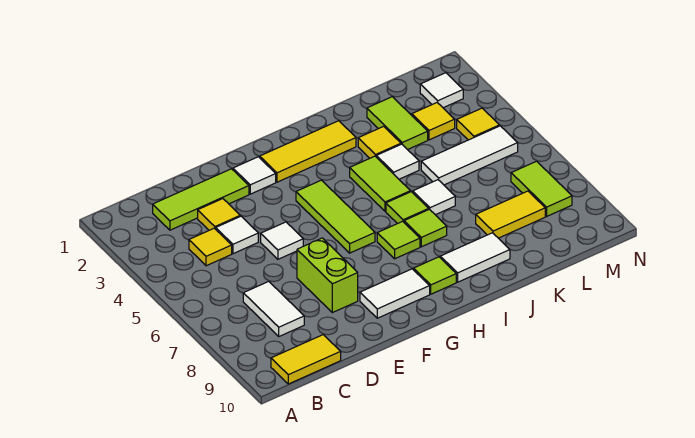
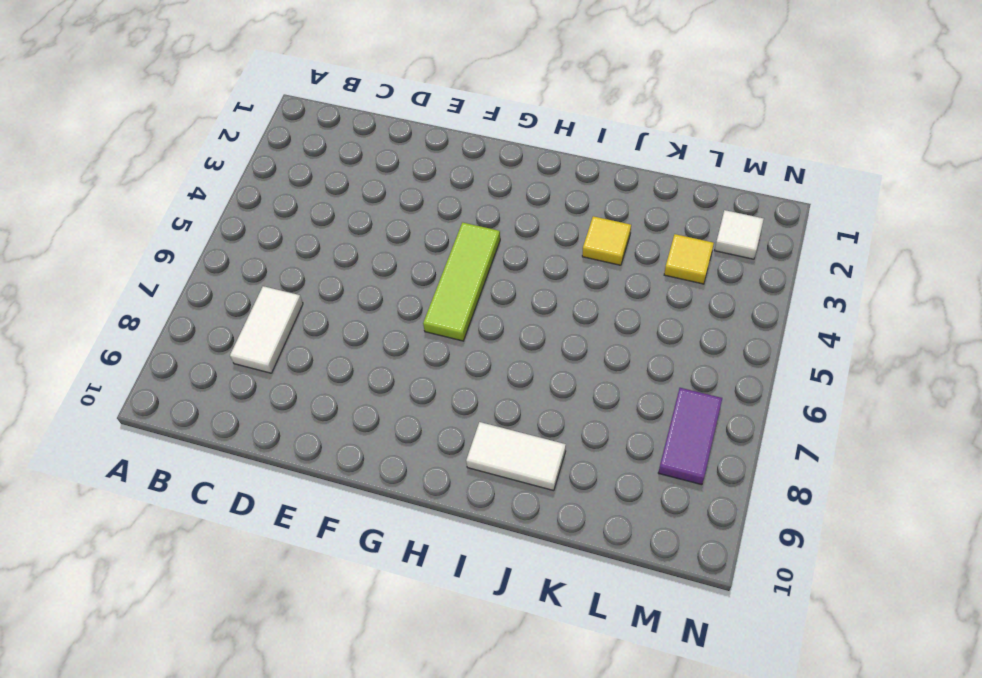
purple 1x2 tile [658,388,722,485] -> lime 1x2 tile [511,161,572,216]
none -> yellow 1x2 tile [271,335,341,384]
none -> lime 1x3 tile [153,169,249,230]
none -> yellow 1x1 tile [189,228,232,266]

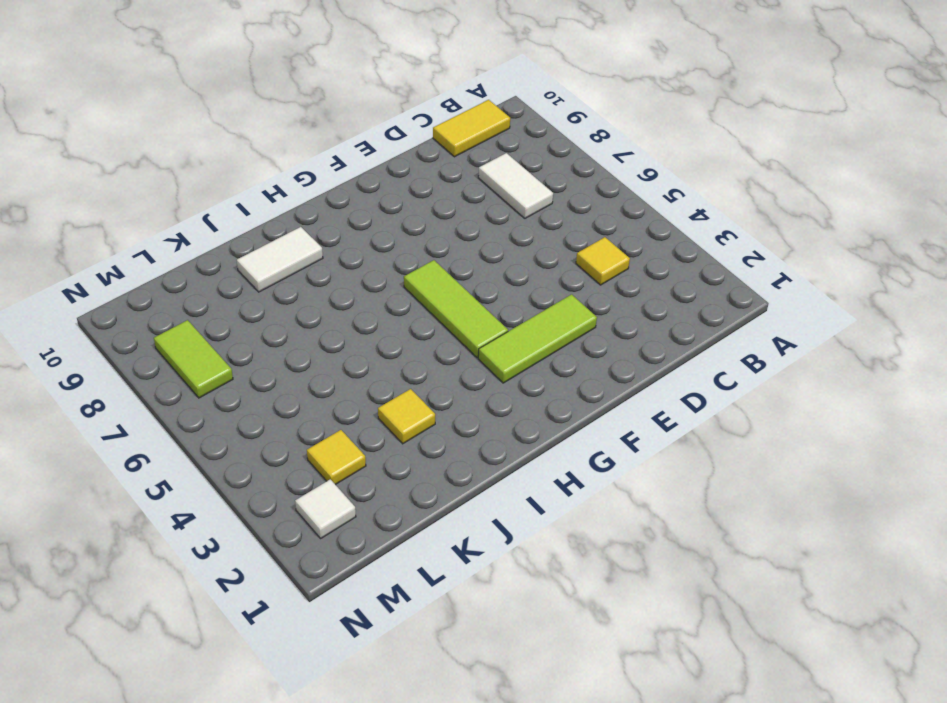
lime 1x3 tile [478,294,597,383] -> lime 1x3 tile moved to [153,169,249,230]
none -> yellow 1x1 tile [198,199,240,230]
none -> white 1x1 tile [216,216,258,254]
none -> white 1x1 tile [261,222,303,259]

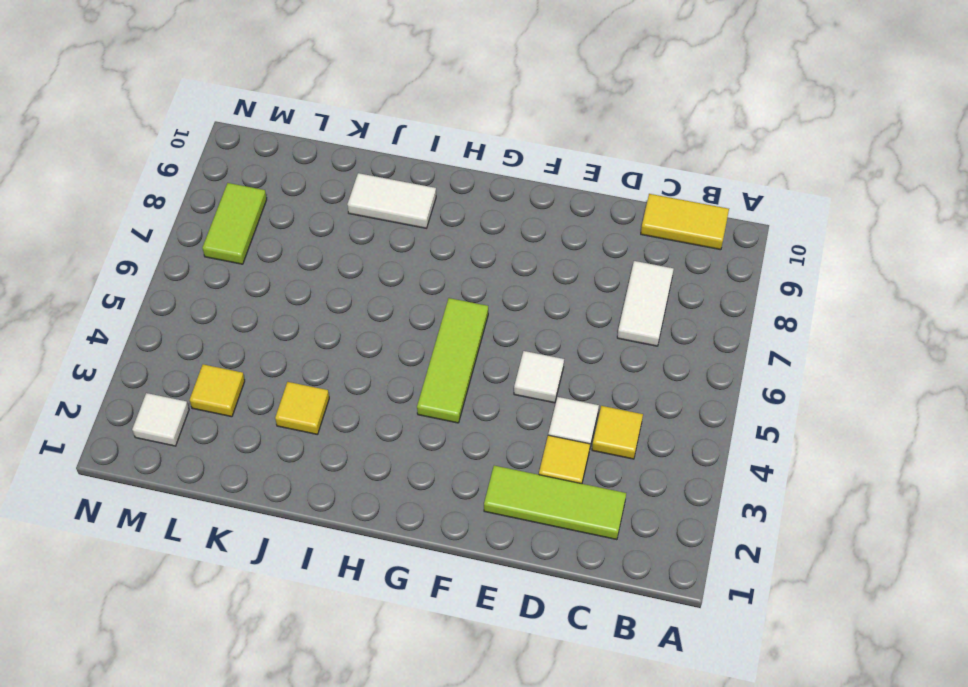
none -> lime 1x2 brick [297,238,358,313]
none -> white 1x1 tile [233,157,276,194]
none -> white 1x2 tile [360,269,430,318]

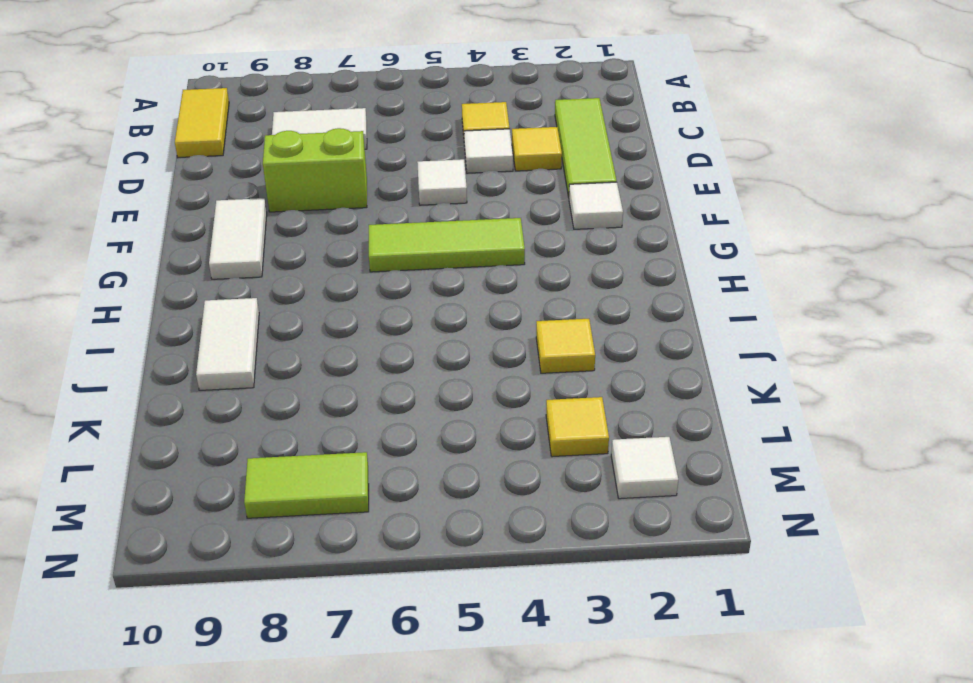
none -> yellow 1x3 tile [260,121,356,182]
none -> lime 1x1 tile [377,221,420,259]
none -> lime 1x1 tile [414,257,456,294]

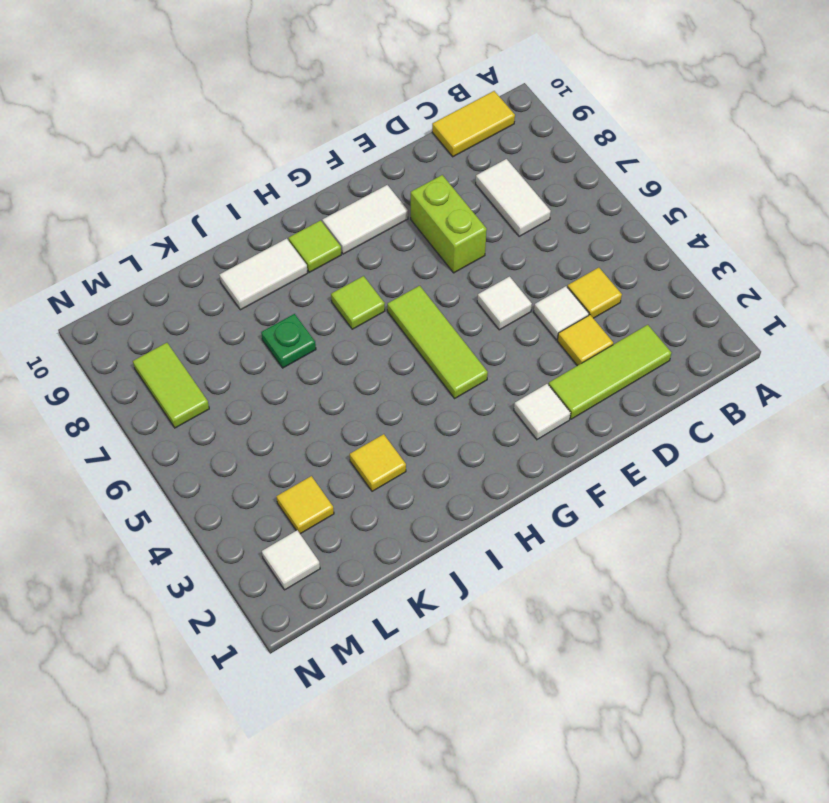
green 1x1 plate [261,314,316,368] -> none
none -> yellow 1x3 tile [260,121,356,182]
none -> lime 1x2 tile [350,156,411,211]
none -> lime 1x1 tile [386,192,429,224]

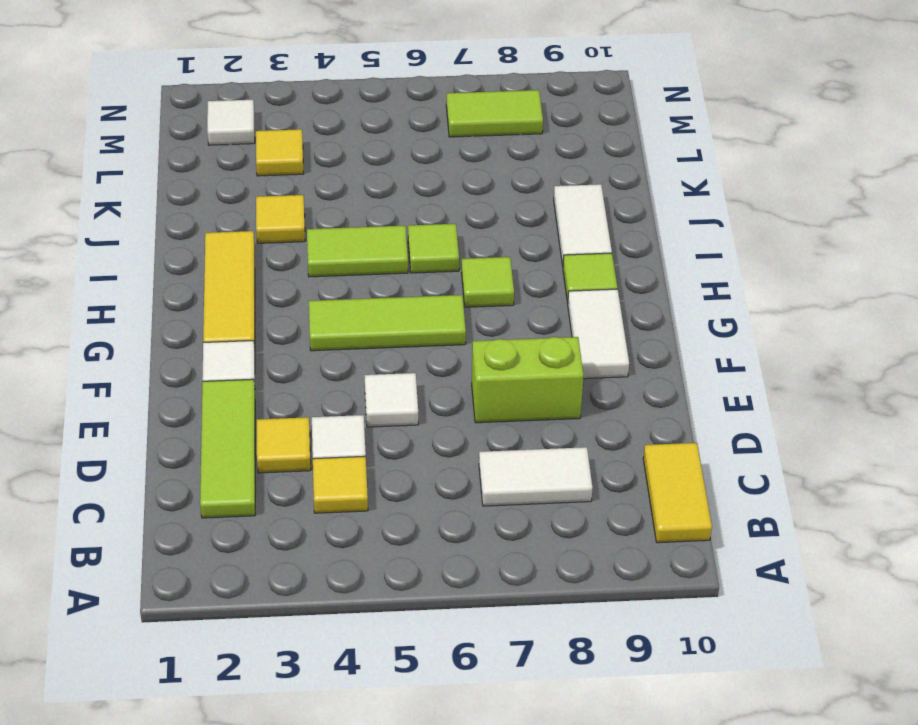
none -> lime 1x1 tile [404,209,447,247]
none -> white 1x1 tile [376,144,419,179]
none -> white 1x1 tile [413,180,455,215]

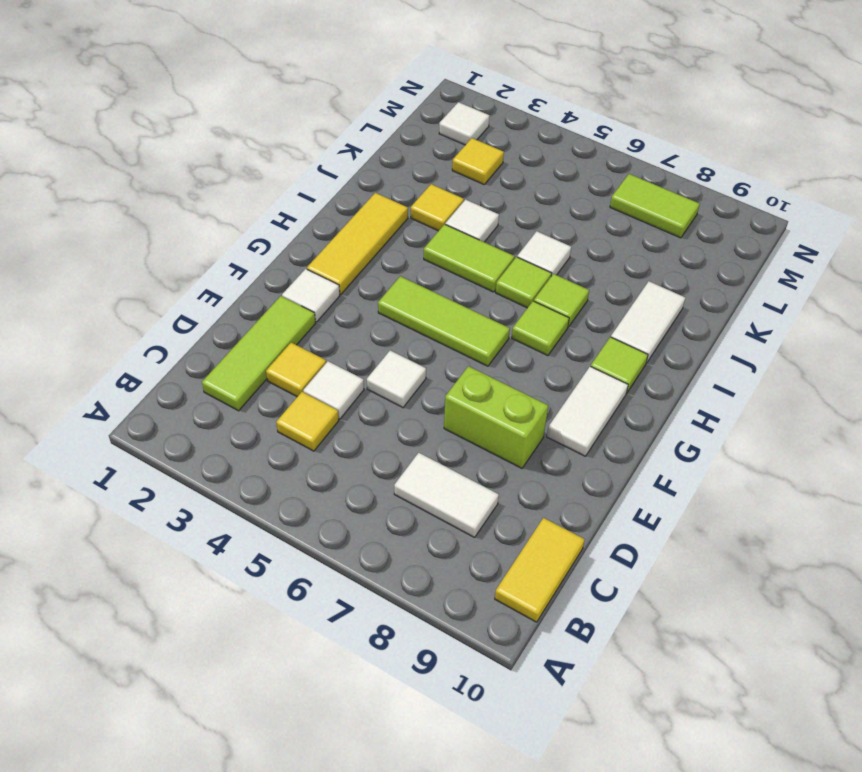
none -> lime 1x2 tile [367,97,428,150]
none -> white 1x3 tile [421,126,518,185]
none -> yellow 1x2 tile [476,191,545,238]

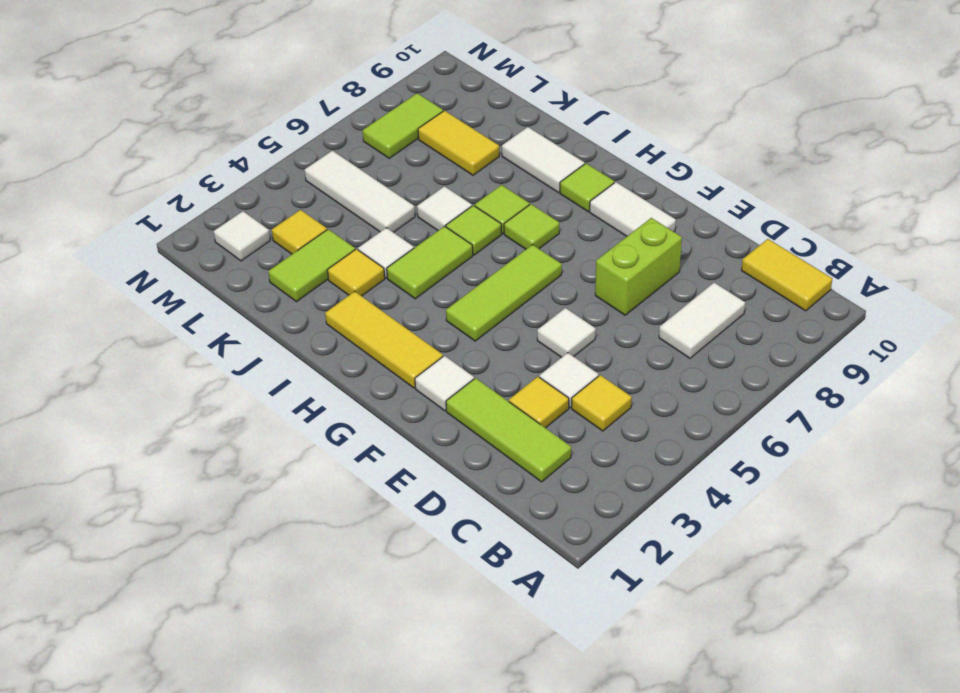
none -> yellow 1x1 tile [457,108,499,140]

